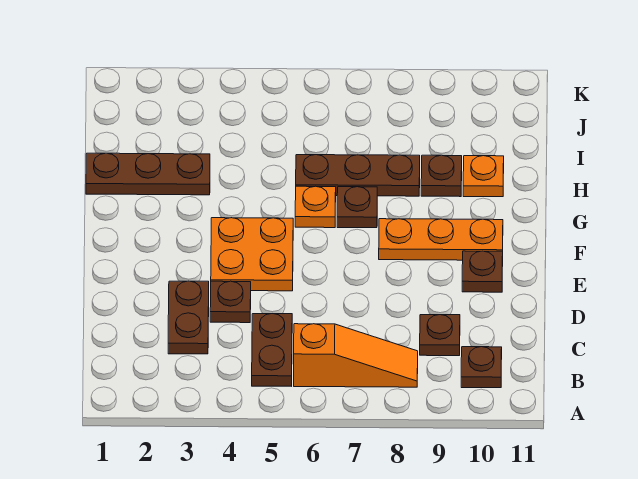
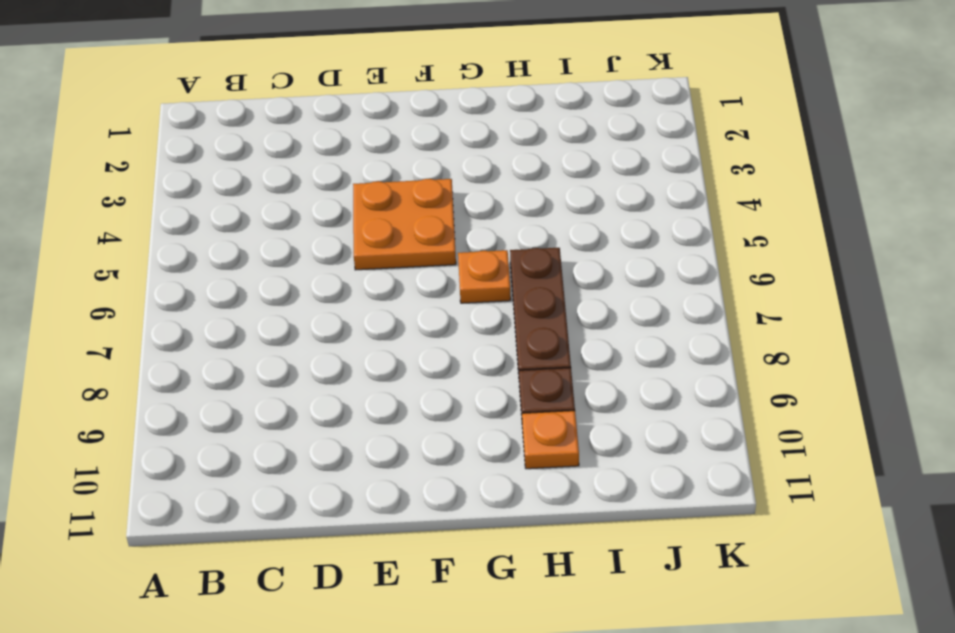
none -> brown 1x2 plate [252,314,292,386]
none -> orange 1x3 slope [294,324,418,387]
none -> brown 1x1 plate [461,347,502,388]

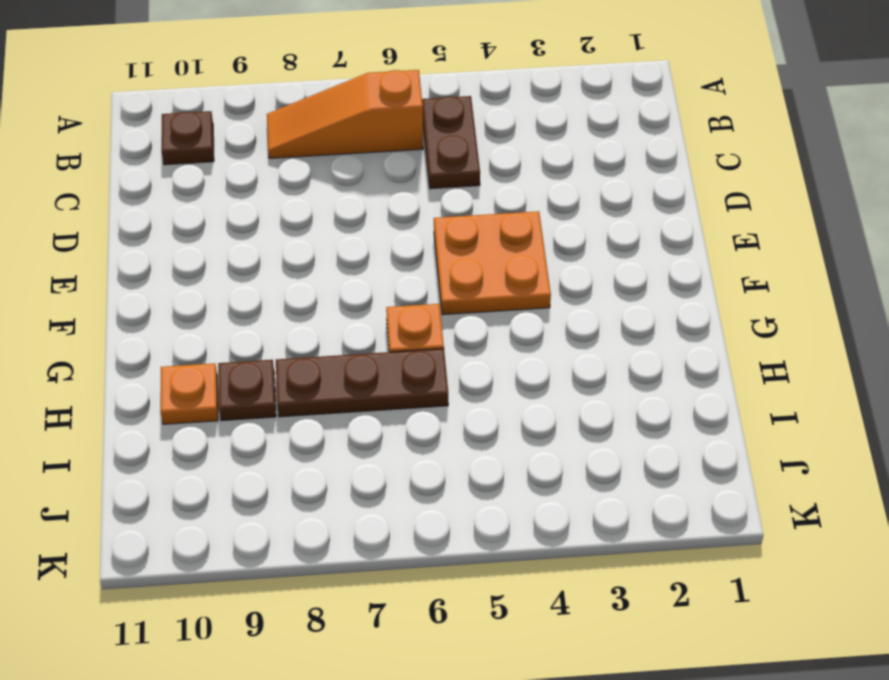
none -> brown 1x2 plate [168,281,209,354]
none -> brown 1x1 plate [420,315,460,356]
none -> brown 1x1 plate [210,281,251,323]

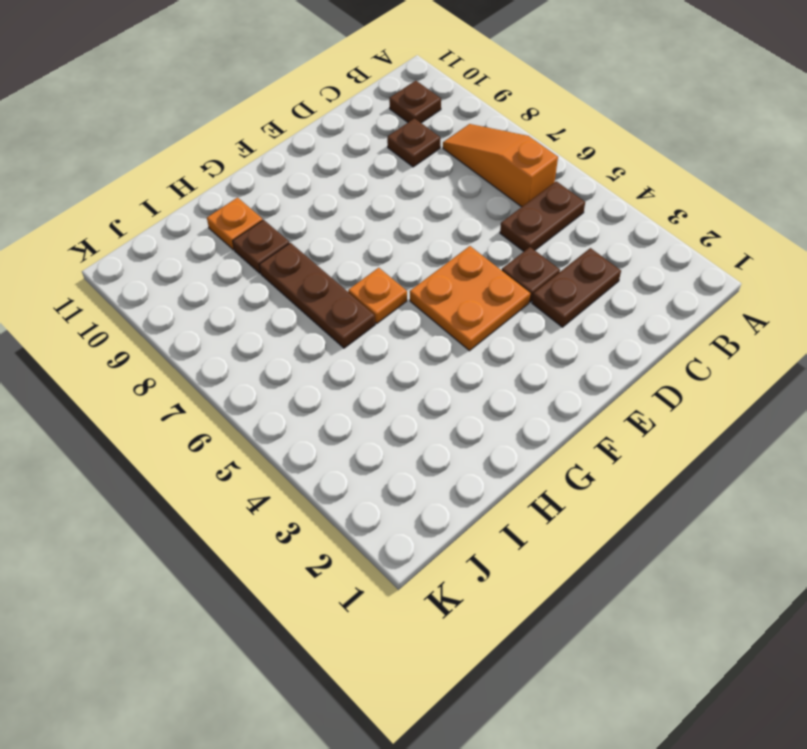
none -> brown 1x1 plate [462,251,503,292]
none -> orange 1x3 plate [379,219,503,260]
none -> brown 1x1 plate [337,187,377,228]

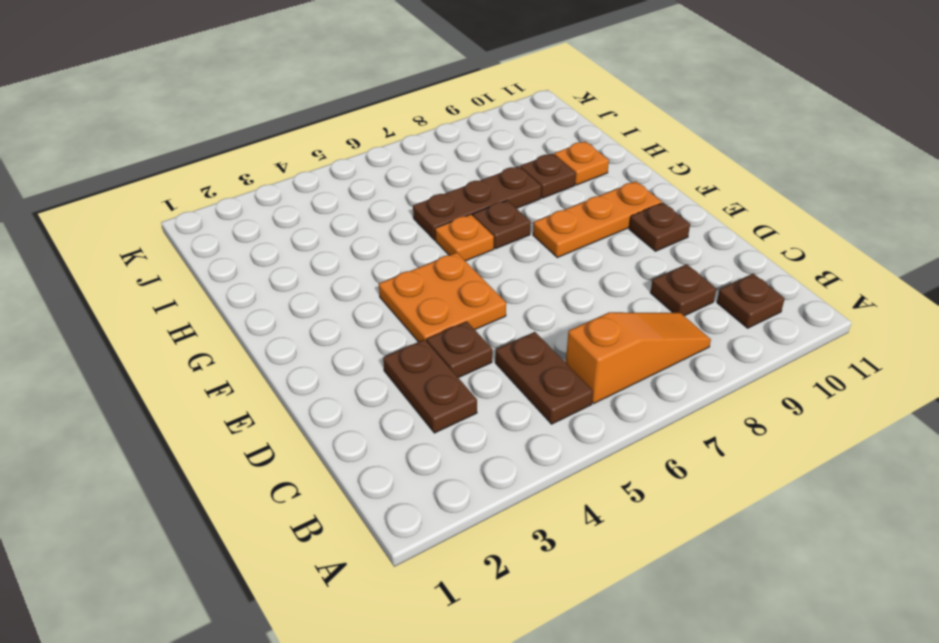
none -> brown 1x3 plate [86,153,210,195]

